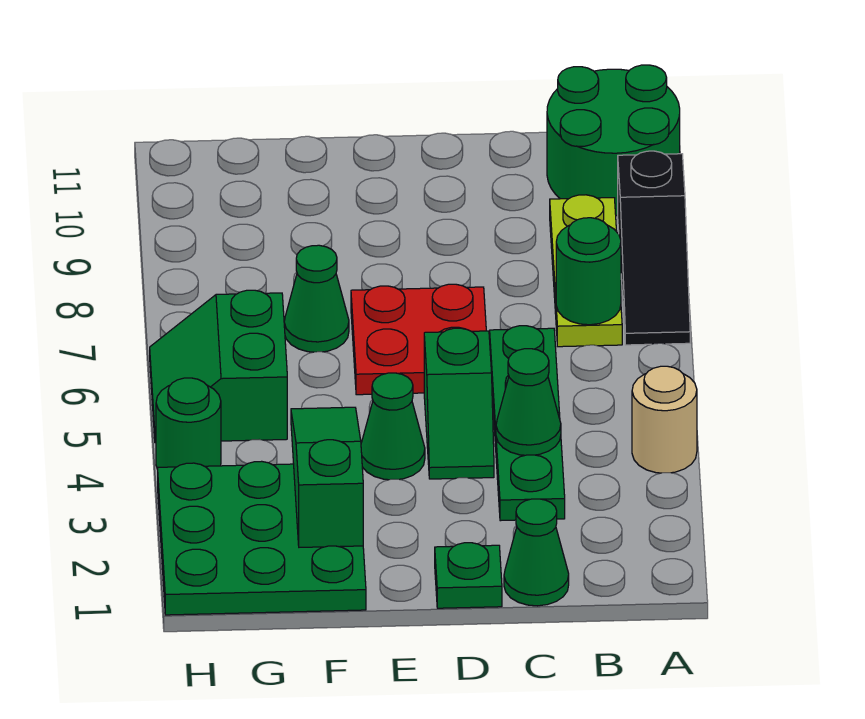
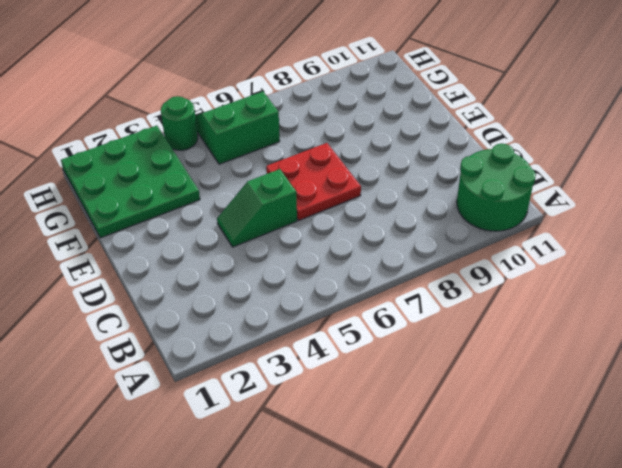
none -> tan 1x1 round brick [632,366,697,473]
none -> black 1x3 slope [618,151,690,345]
none -> lime 1x3 plate [550,195,622,347]

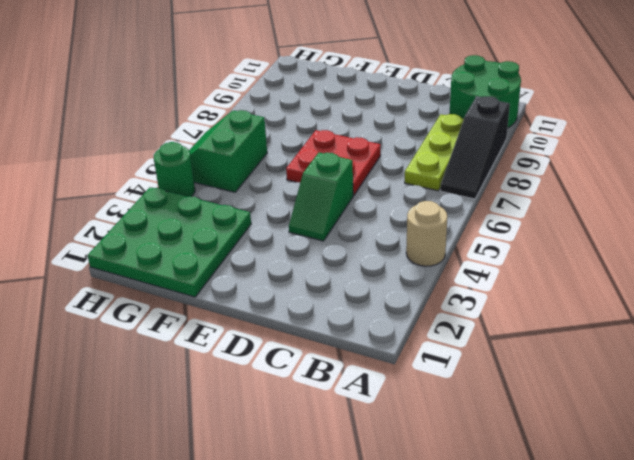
none -> green 1x1 cone [504,499,569,606]
none -> green 1x4 plate [490,326,565,521]
none -> green 1x1 plate [435,543,502,608]

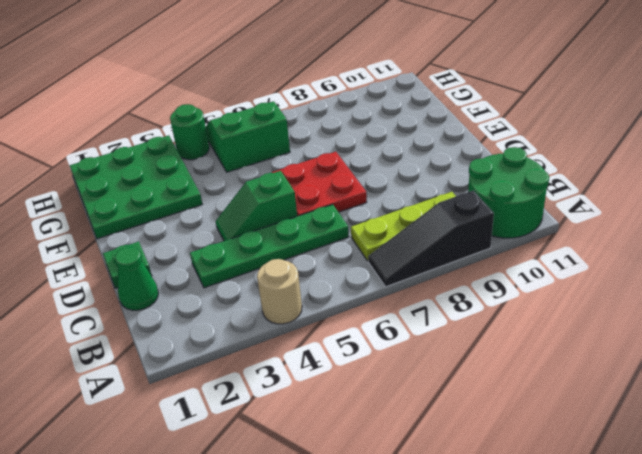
none -> green 1x1 cone [361,373,425,480]
none -> green 1x1 cone [284,245,349,352]
none -> green 1x1 round brick [556,218,621,325]

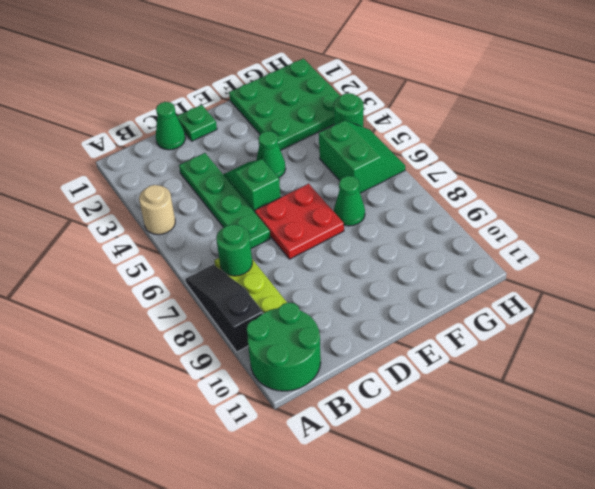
none -> green 1x1 cone [496,349,561,455]
none -> green 1x3 slope [291,407,363,547]

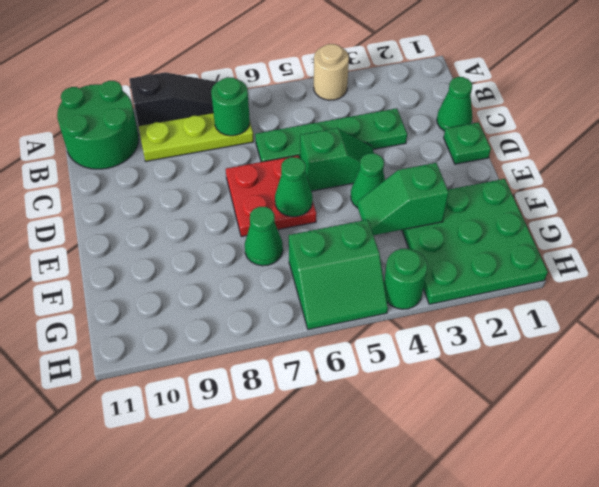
green 1x1 cone [275,157,313,217] -> green 1x1 cone moved to [496,349,561,455]
green 1x2 slope [357,163,449,235] -> green 1x3 slope [291,407,363,547]

